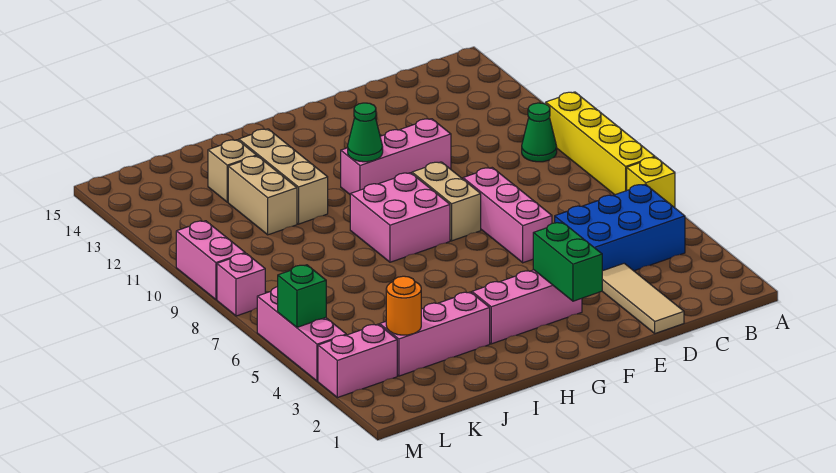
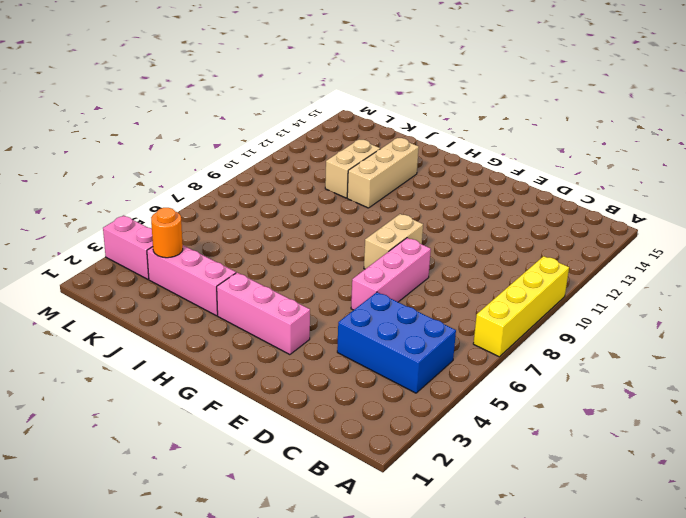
none -> yellow 1x1 brick [627,157,675,208]
none -> green 1x1 cone [522,103,557,162]
none -> tan 1x3 tile [602,263,684,333]

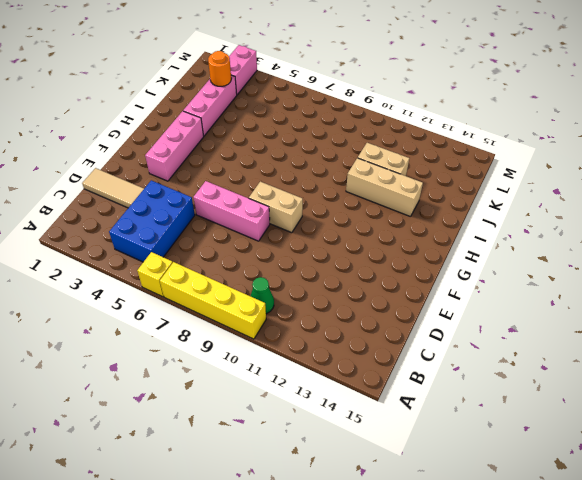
none -> pink 1x3 brick [341,119,451,194]
none -> pink 2x2 brick [350,173,450,262]
none -> tan 1x1 brick [208,140,257,202]

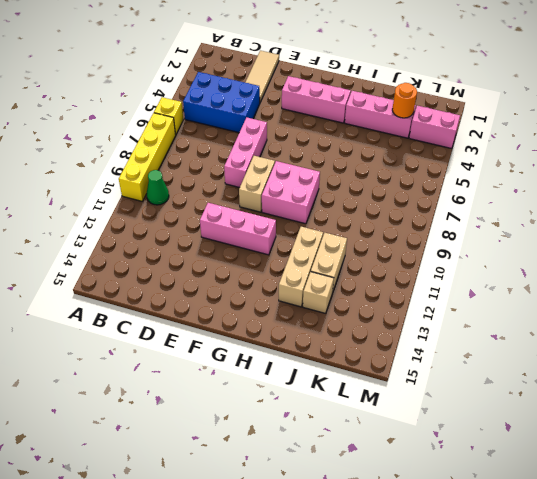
none -> pink 1x3 brick [257,287,346,381]
none -> pink 1x1 brick [217,253,265,316]
none -> pink 1x2 brick [176,221,245,300]

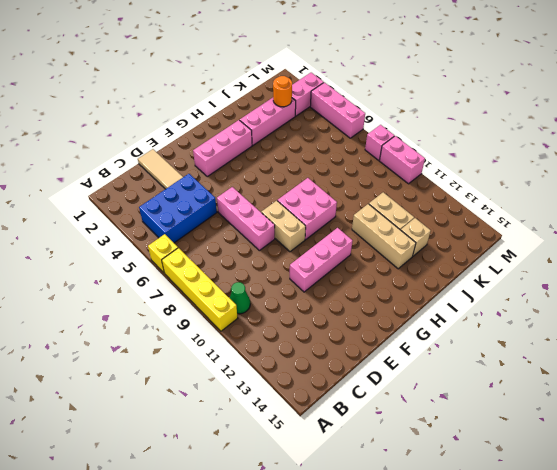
none -> green 1x2 brick [533,222,602,301]
none -> green 1x1 cone [348,103,383,162]
none -> green 1x1 brick [278,265,326,327]

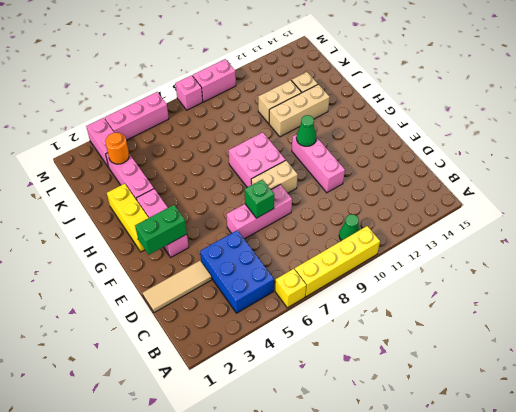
green 1x1 brick [245,180,274,218] -> green 1x1 brick moved to [278,265,326,327]
yellow 1x3 brick [107,184,148,252] -> none

